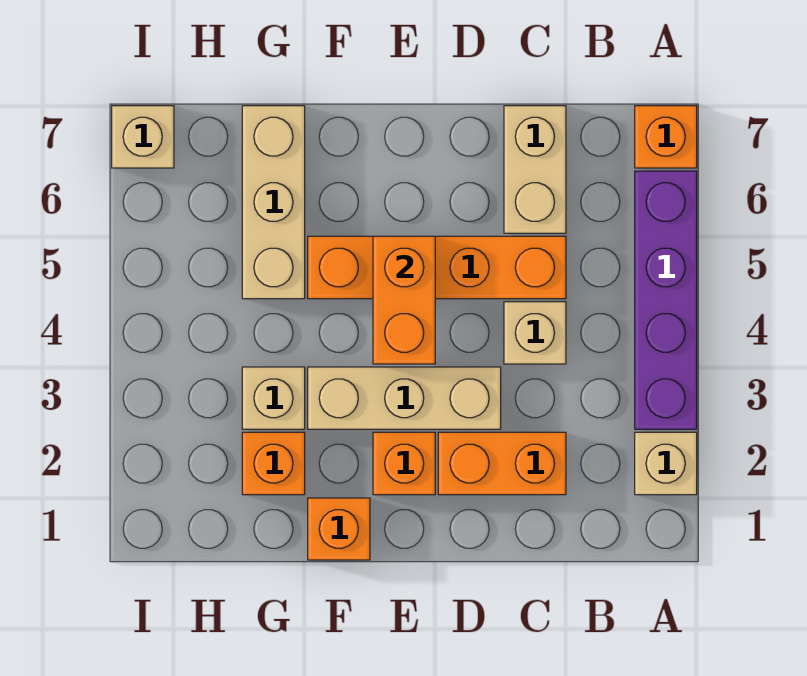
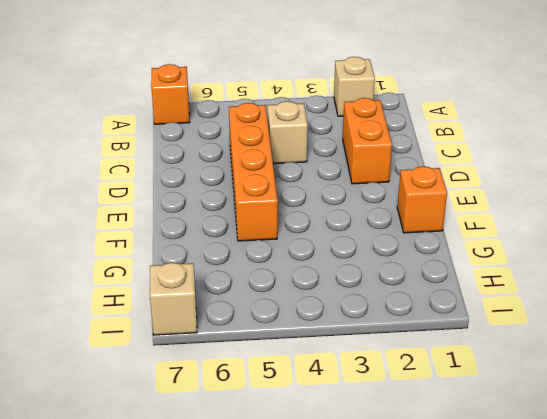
none -> purple 1x4 brick [635,171,697,429]
none -> tan 1x2 brick [504,106,566,233]
none -> tan 1x3 brick [308,367,501,429]

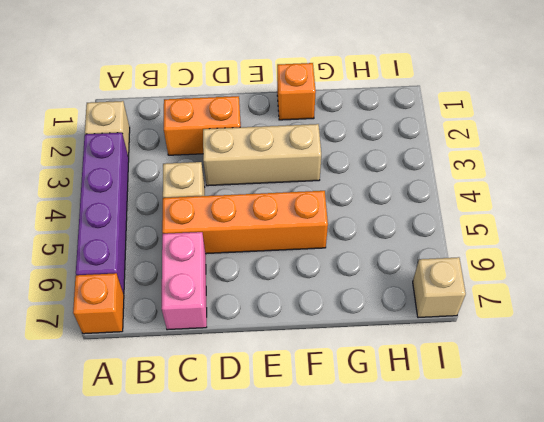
pink 1x2 brick [161,232,207,330] -> tan 1x2 brick [504,106,566,233]
none -> orange 1x1 brick [373,432,435,495]
none -> orange 1x1 brick [242,432,305,495]
none -> tan 1x1 brick [242,367,305,429]

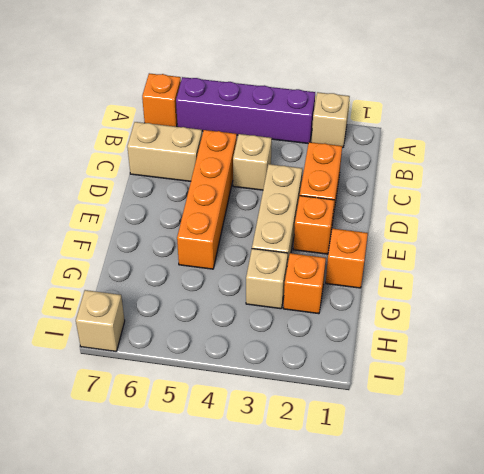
none -> tan 1x3 brick [242,106,305,299]
none -> orange 1x2 brick [373,236,435,364]

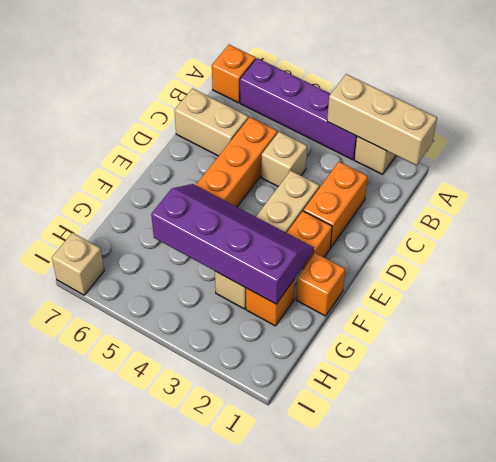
tan 1x3 brick [327,74,437,165] -> tan 1x3 brick moved to [242,106,305,299]
purple 2x4 slope [151,184,314,304] -> none
none -> orange 1x2 brick [373,236,435,364]

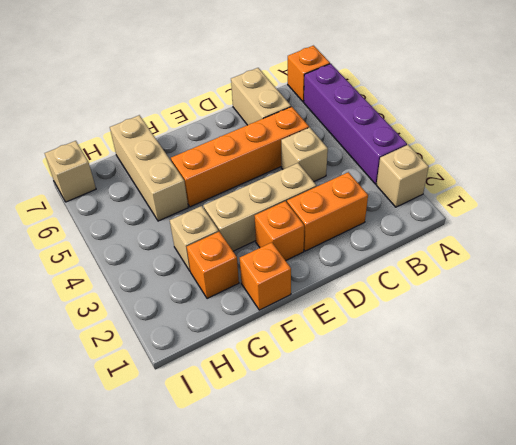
none -> orange 1x2 brick [373,236,435,364]

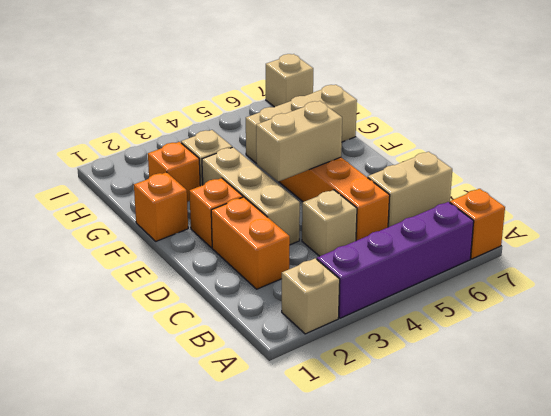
tan 1x2 brick [256,101,342,182] -> orange 1x2 brick [373,236,435,364]

